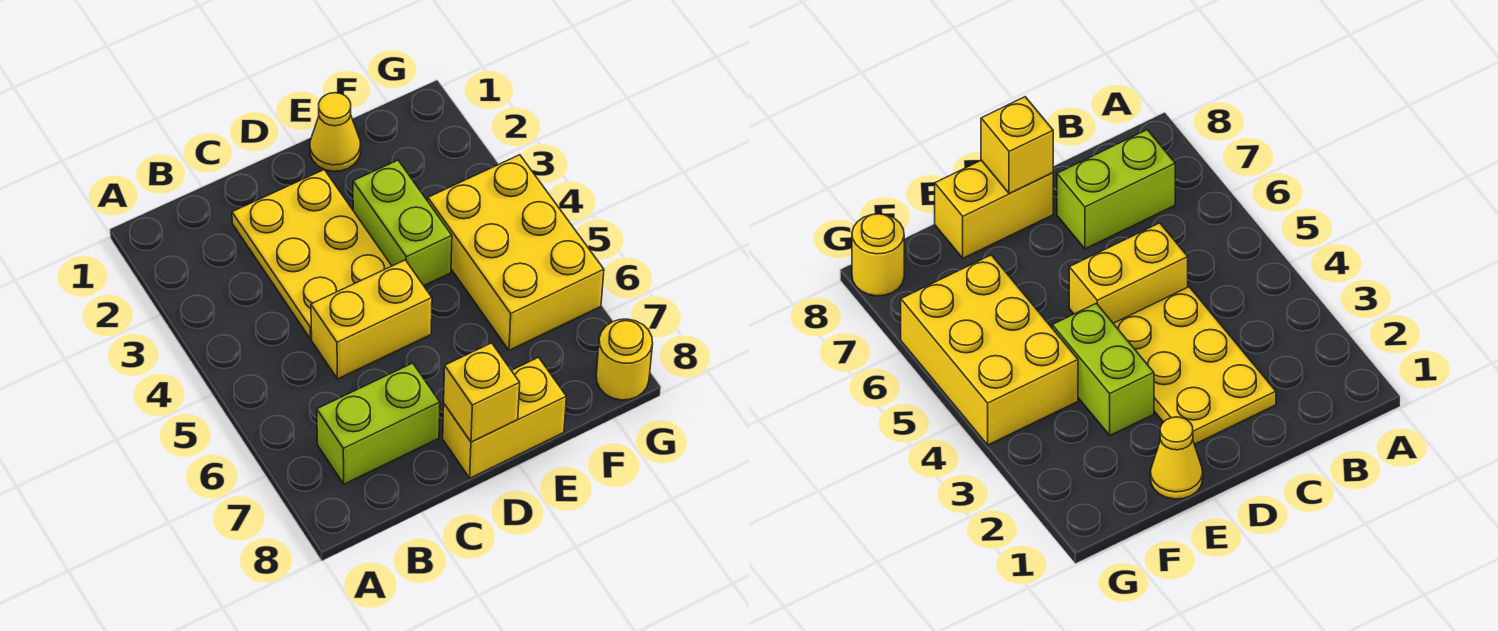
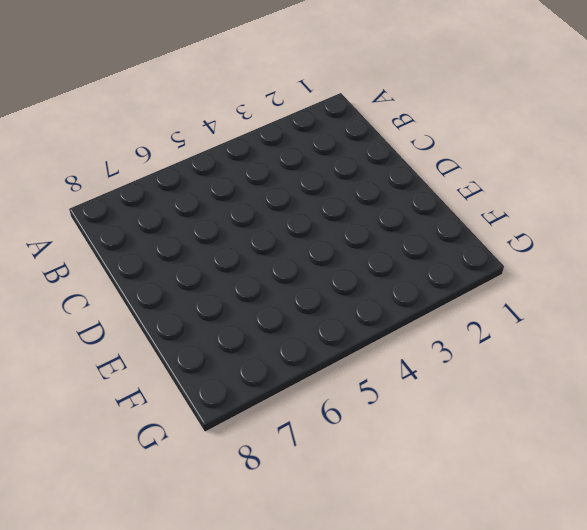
none -> lime 1x2 brick [317,363,440,484]
none -> yellow 2x3 plate [232,170,391,339]

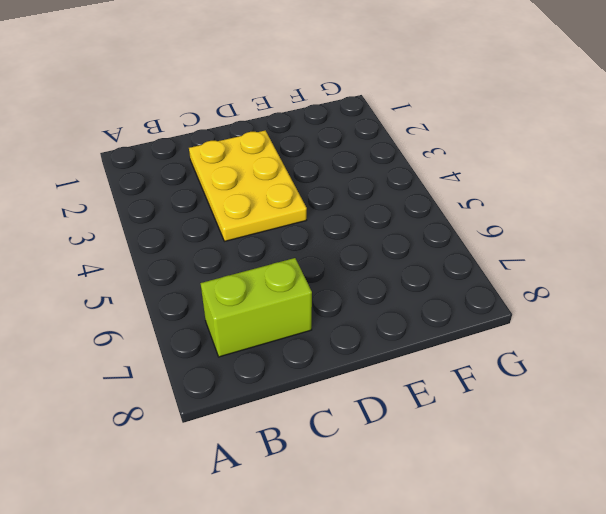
none -> yellow 1x2 brick [311,260,432,379]
none -> yellow 1x2 brick [443,357,566,478]

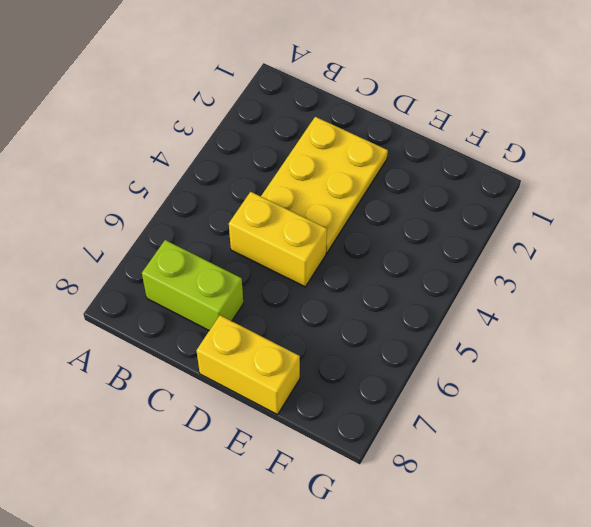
none -> yellow 1x1 cone [310,93,361,171]
none -> lime 1x2 brick [353,160,452,286]

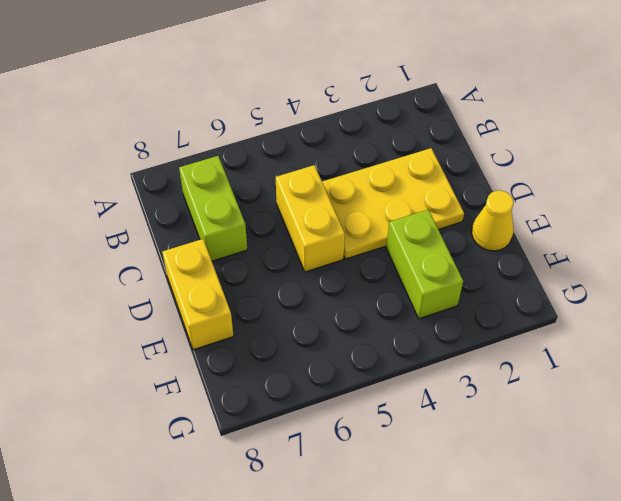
lime 1x2 brick [386,210,463,319] -> lime 1x2 brick turned to [353,160,452,286]
none -> yellow 2x3 brick [428,155,604,350]
none -> yellow 1x1 round brick [596,319,653,400]

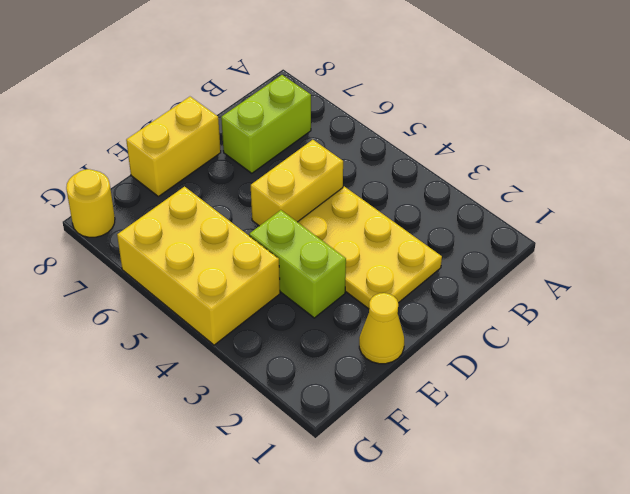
none -> yellow 1x1 brick [444,343,520,442]

